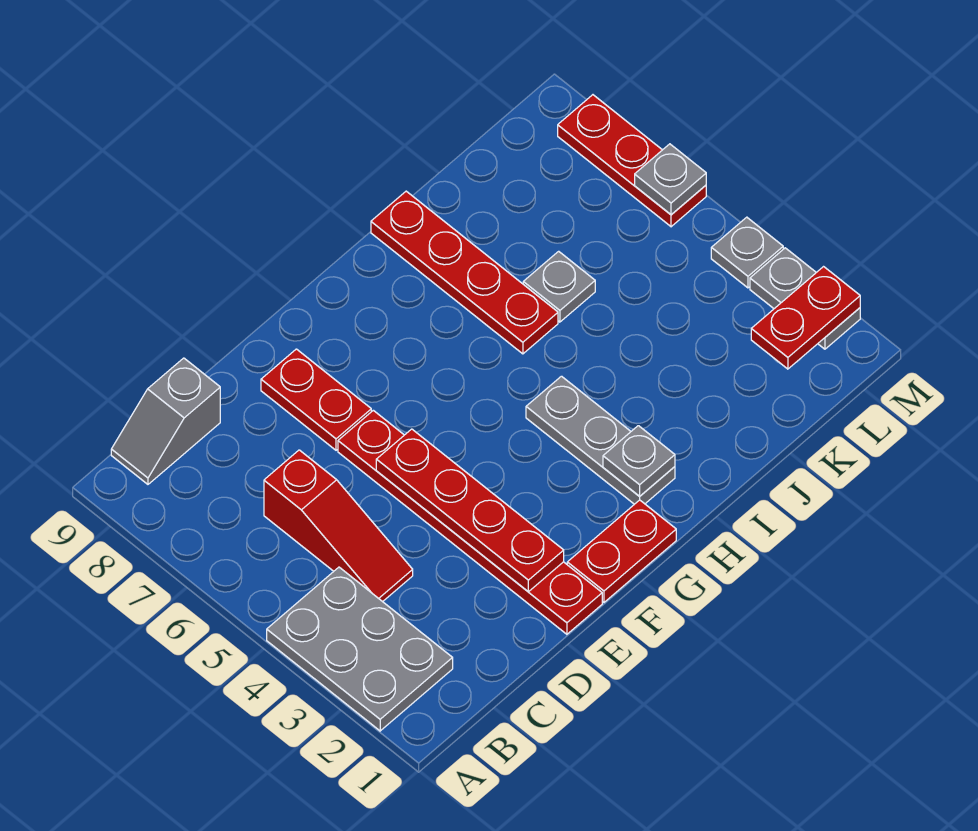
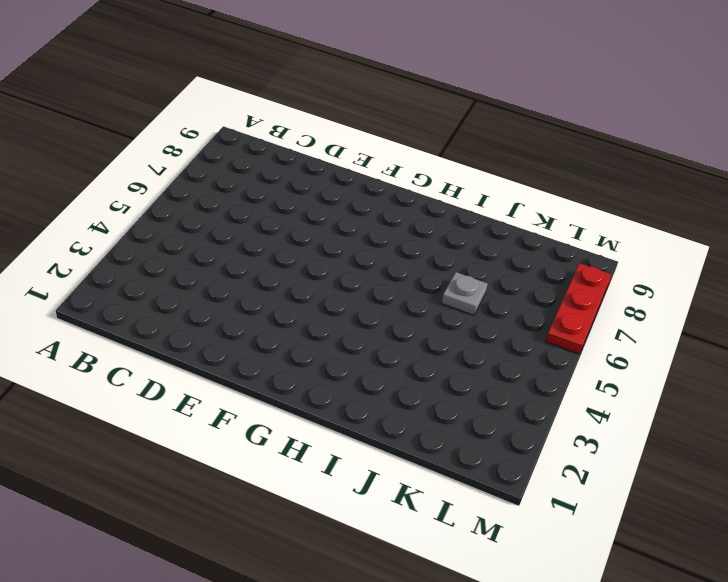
none -> grey 2x3 plate [267,567,453,731]
none -> grey 1x2 slope [111,358,220,484]
none -> red 1x3 slope [264,450,413,602]

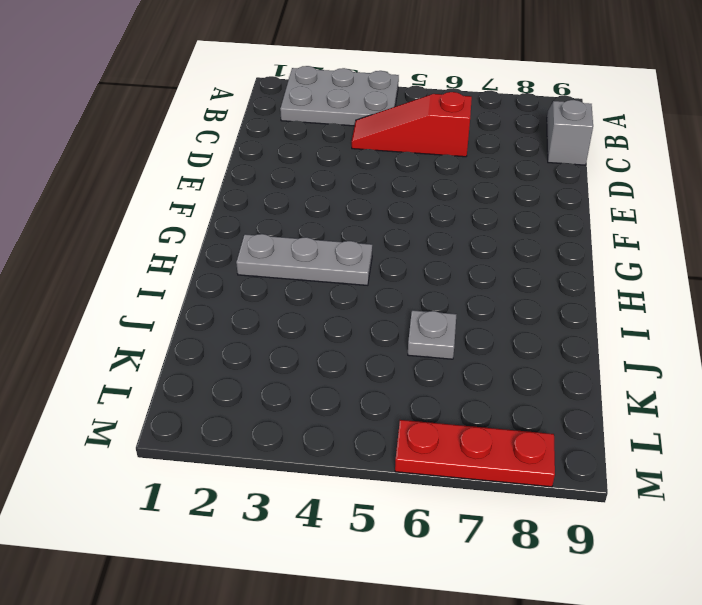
none -> red 1x6 plate [338,410,602,634]
none -> red 1x2 plate [261,349,371,450]
none -> red 1x2 plate [567,500,676,602]

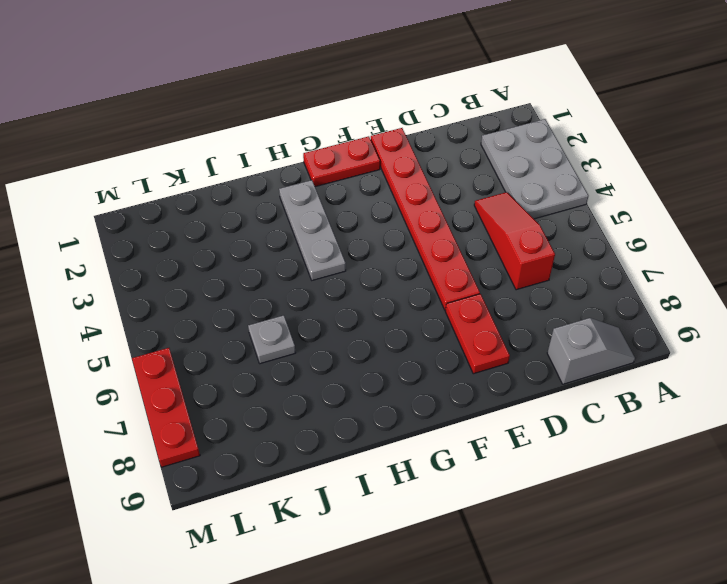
none -> red 1x4 plate [371,191,558,354]
none -> grey 1x2 plate [750,248,860,349]
none -> grey 1x1 plate [711,217,783,288]

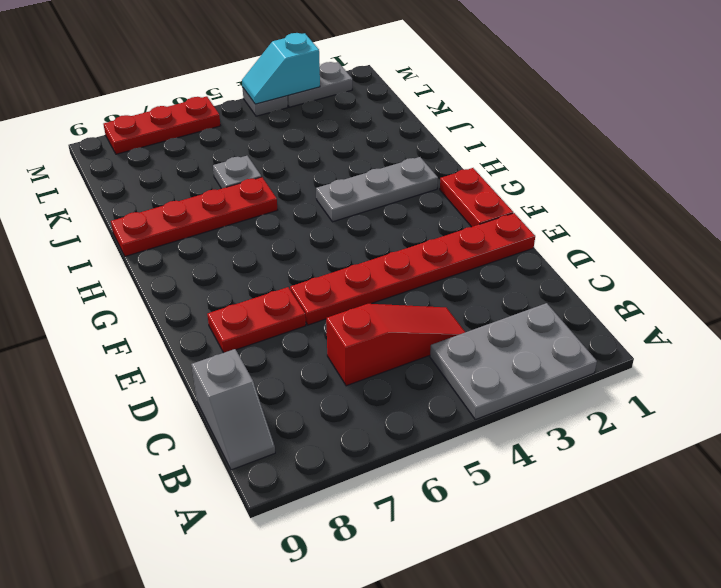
cyan 1x2 slope [242,33,320,104] -> none
none -> red 1x4 plate [376,429,564,592]
none -> grey 1x1 plate [603,426,675,496]
none -> red 1x2 plate [751,267,860,369]

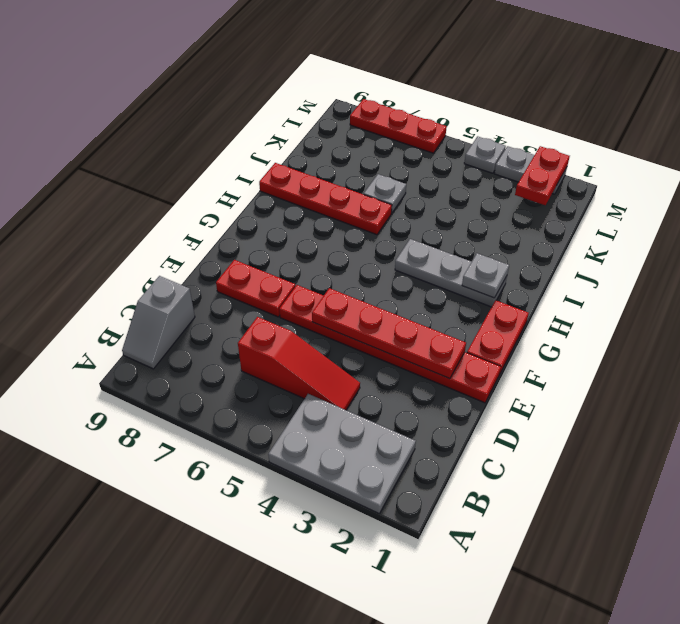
none -> grey 1x1 plate [635,144,706,215]

